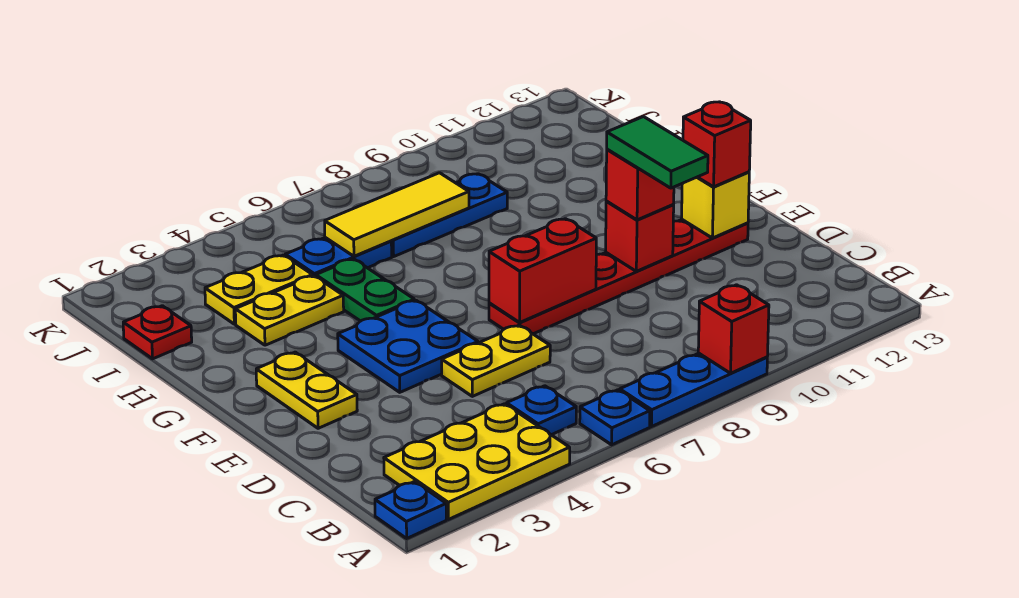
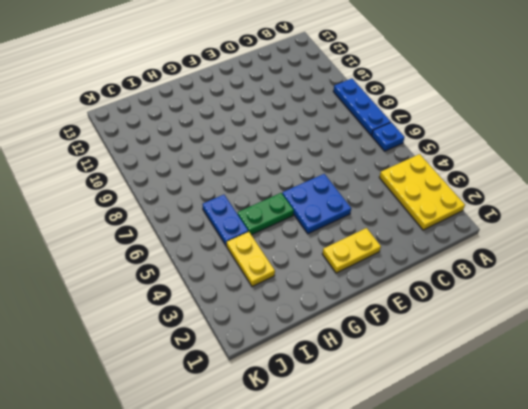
none -> blue 1x1 plate [375,481,446,538]
none -> blue 1x1 plate [507,386,576,435]
none -> yellow 1x2 plate [442,325,550,396]

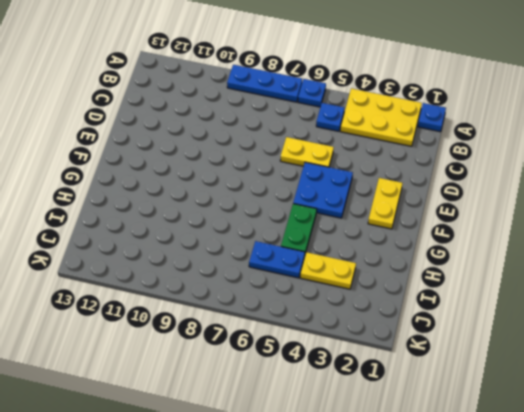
none -> red 1x6 plate [489,220,748,334]
none -> yellow 1x2 plate [235,276,344,345]
none -> red 1x1 plate [123,306,192,359]

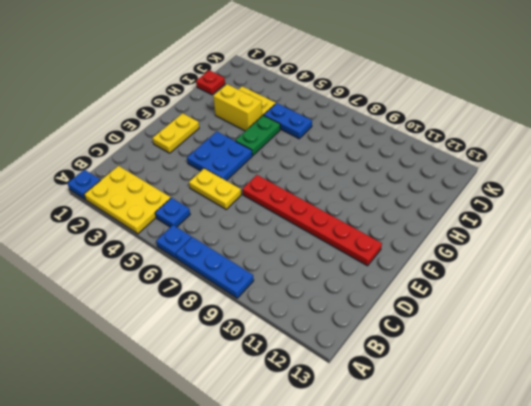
yellow 1x2 brick [213,84,262,131] -> yellow 1x2 plate [235,276,344,345]
none -> blue 1x3 plate [391,174,507,257]
none -> red 1x1 brick [698,285,769,373]
none -> red 1x2 brick [489,219,596,322]

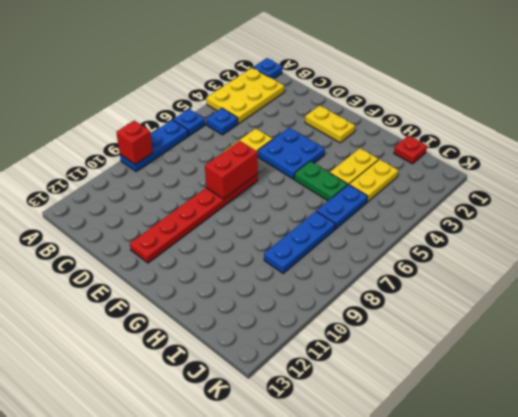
none -> red 1x1 brick [606,201,674,271]
none -> yellow 1x1 brick [682,172,749,238]
none -> yellow 1x3 tile [325,173,469,256]

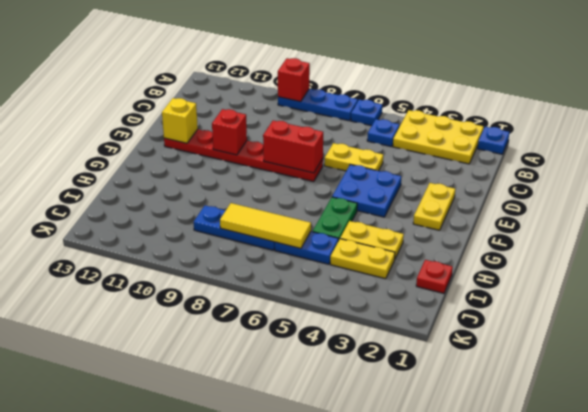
none -> red 1x1 brick [606,149,674,220]
none -> red 1x1 brick [683,102,751,187]
none -> green 1x2 tile [607,117,708,188]

